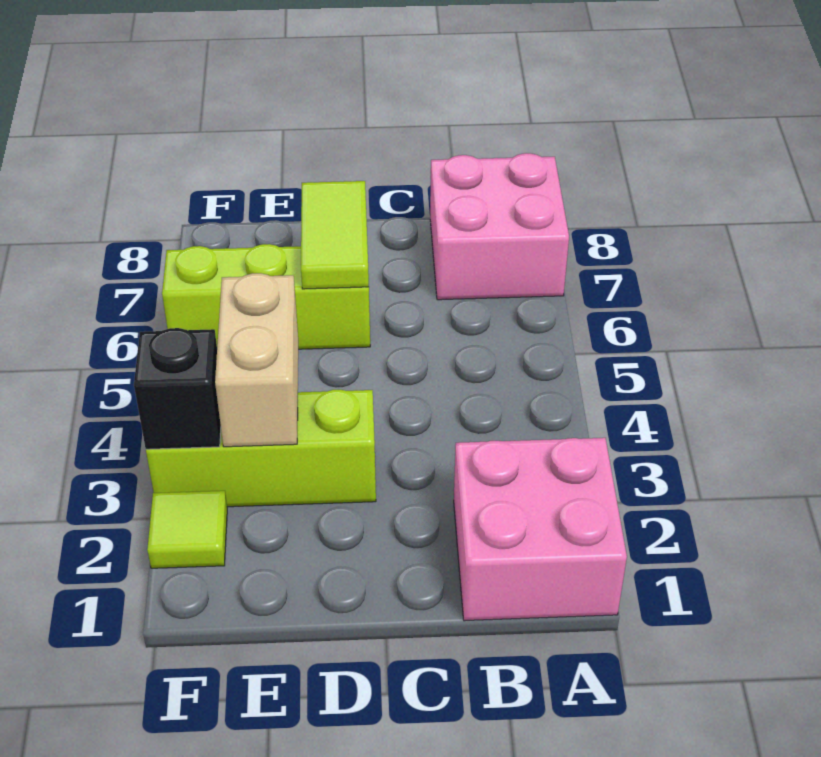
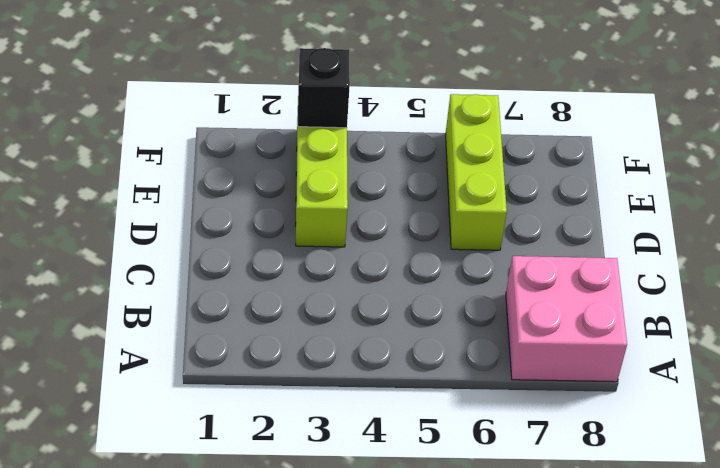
none -> pink 2x2 brick [454,438,627,621]
none -> lime 1x1 tile [147,491,227,568]

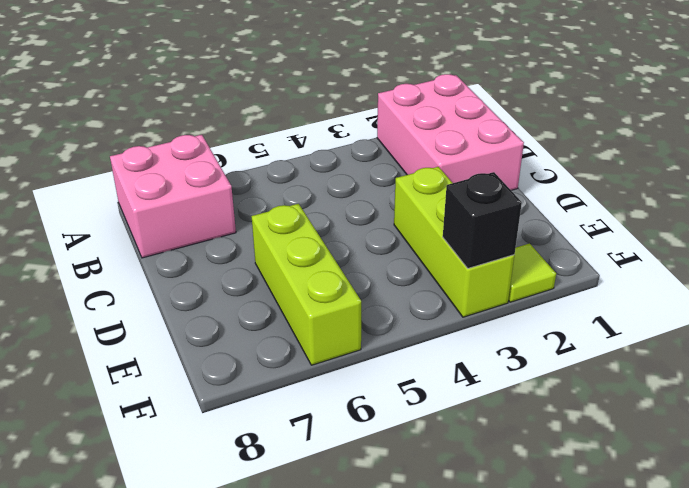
pink 2x3 brick [377,74,524,190] -> pink 2x2 brick [454,438,627,621]
none -> lime 1x2 tile [301,181,369,289]
none -> tan 1x2 brick [215,273,298,447]

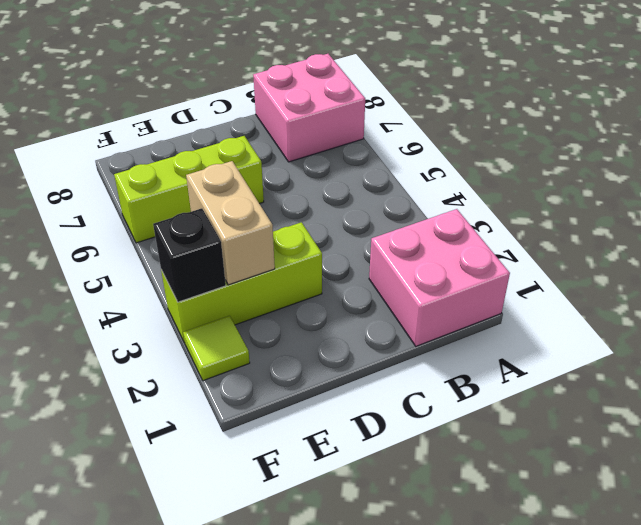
none -> lime 1x2 tile [301,181,369,289]

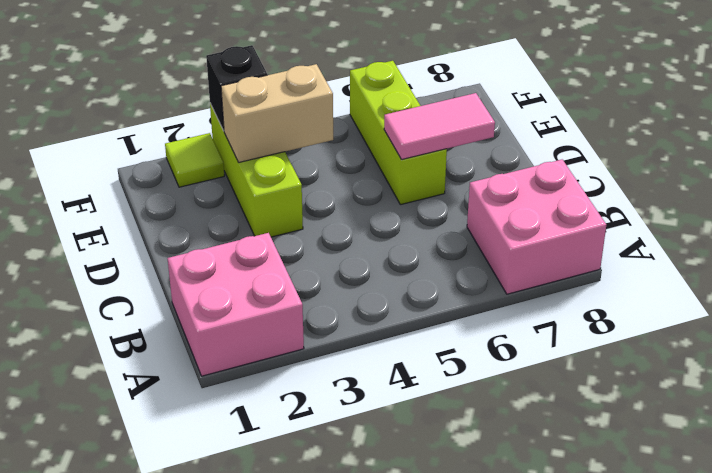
pink 1x2 tile [384,93,495,160] -> lime 1x2 tile [301,181,369,289]

